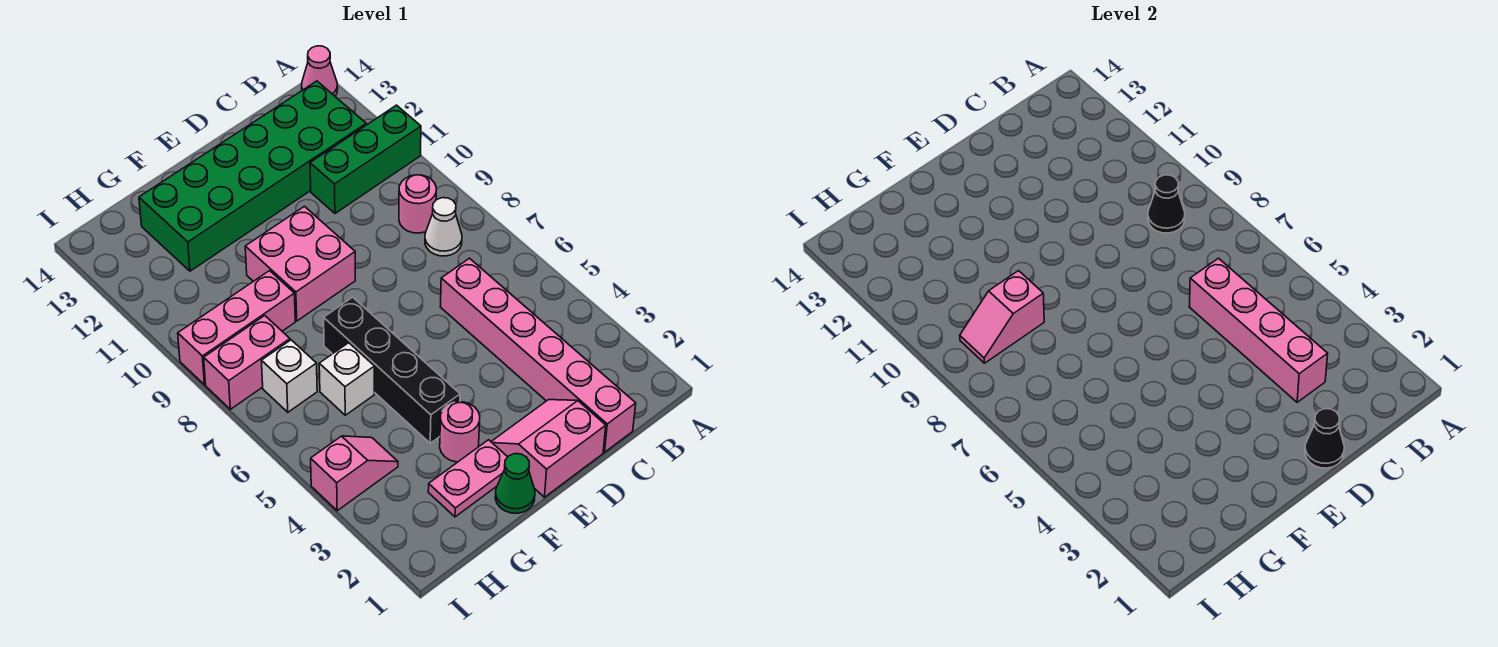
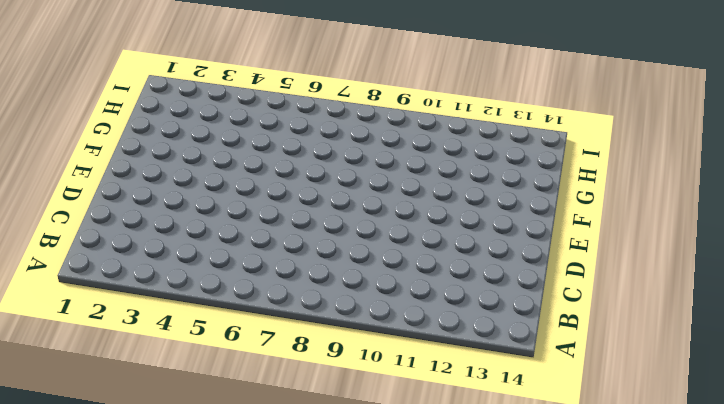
none -> green 1x3 brick [310,105,421,213]
none -> pink 1x1 cone [302,46,338,96]
none -> white 1x1 cone [425,198,462,256]

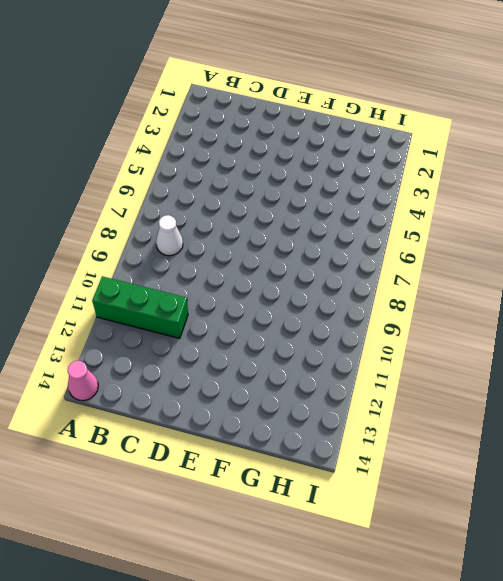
none -> pink 1x1 round brick [399,175,436,233]
none -> green 2x6 brick [139,81,366,271]
none -> pink 1x6 brick [440,258,636,452]

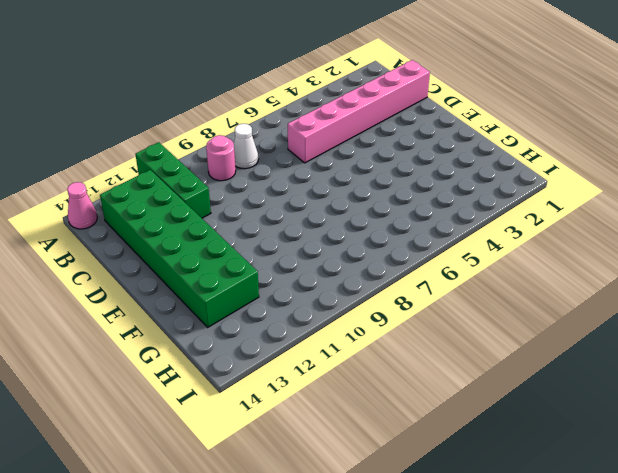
none -> pink 2x2 slope [491,400,606,497]
none -> pink 2x2 brick [245,206,355,321]
none -> green 1x1 cone [495,454,535,513]

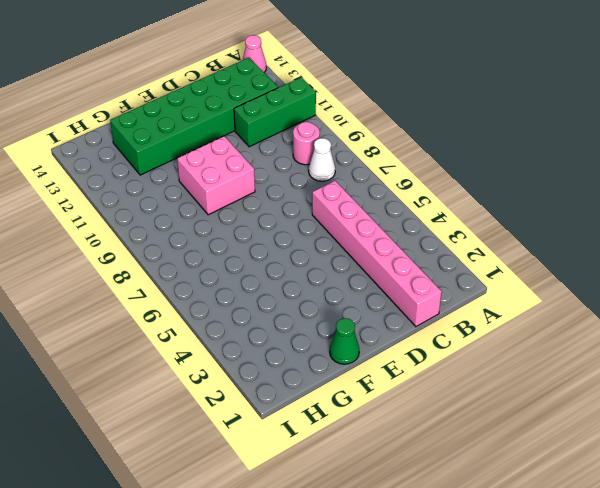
none -> pink 2x2 slope [491,400,606,497]
none -> pink 1x2 plate [428,440,507,517]
none -> pink 1x1 round brick [440,402,480,462]

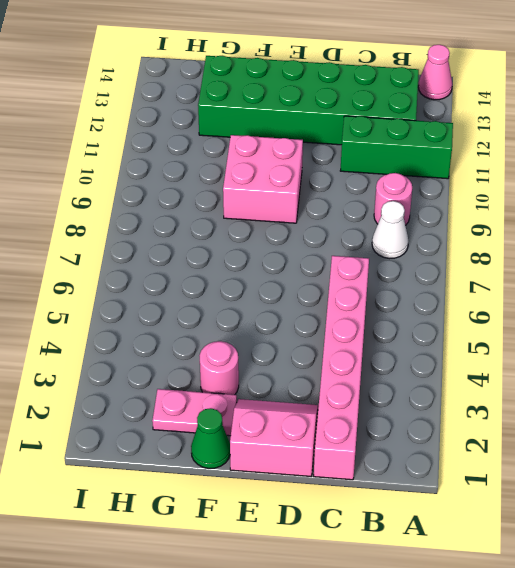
none -> black 1x4 brick [324,297,460,443]
none -> white 1x1 brick [319,343,374,415]
none -> pink 1x3 brick [178,271,295,385]

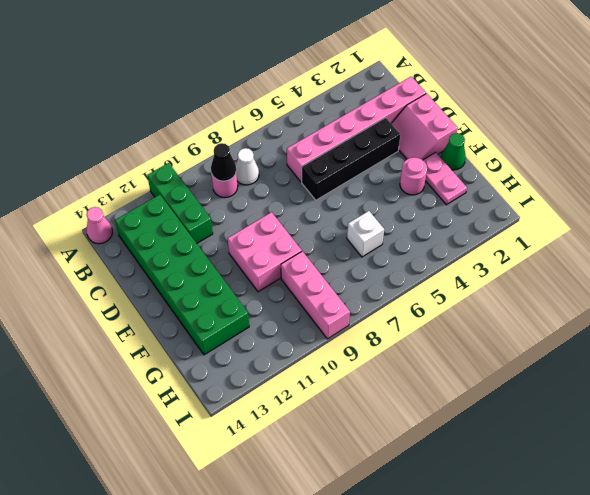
black 1x4 brick [302,118,400,200] -> black 1x4 brick moved to [324,297,460,443]
none -> pink 1x2 slope [311,436,398,511]
none -> white 1x1 brick [262,340,317,412]
none -> pink 1x2 brick [204,316,290,409]

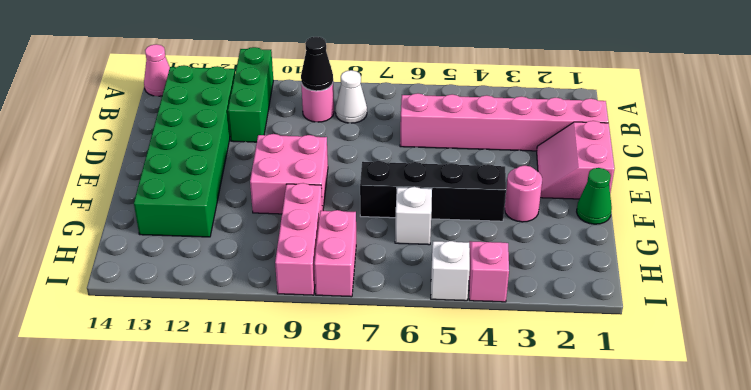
white 1x1 brick [431,241,470,301] -> white 1x1 brick moved to [262,340,317,412]
none -> pink 1x2 plate [428,440,507,517]
none -> pink 1x4 brick [1189,258,1328,402]
none -> black 1x1 cone [1305,409,1344,468]

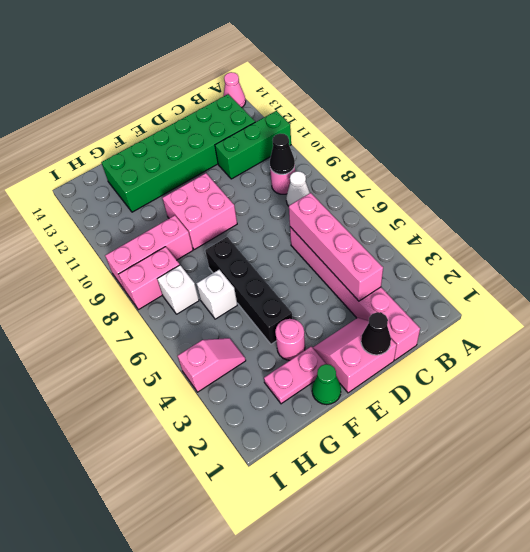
none -> pink 1x2 slope [960,271,1044,363]

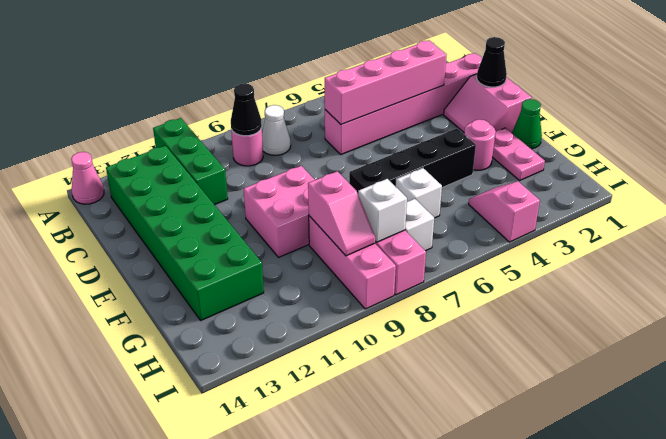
white 1x1 brick [358,179,407,242] -> none

